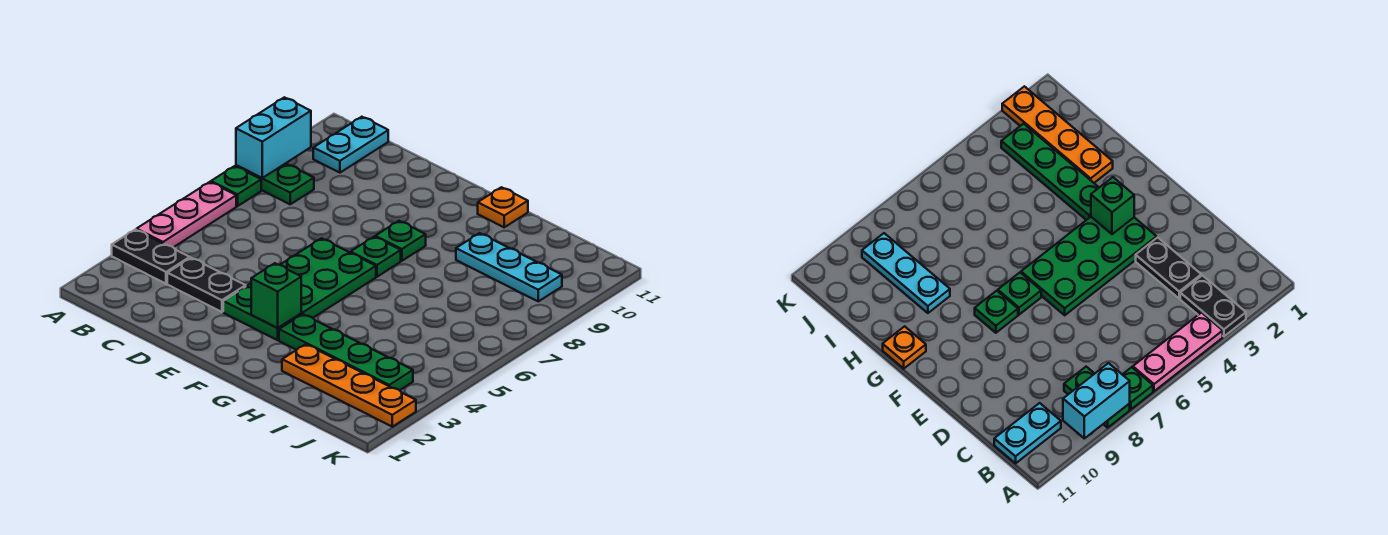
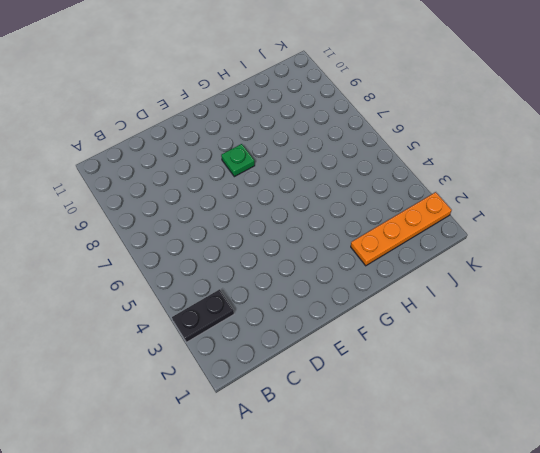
none -> pink 1x3 plate [137,182,236,247]
none -> green 1x1 plate [211,166,261,206]
none -> green 1x2 plate [236,163,314,204]

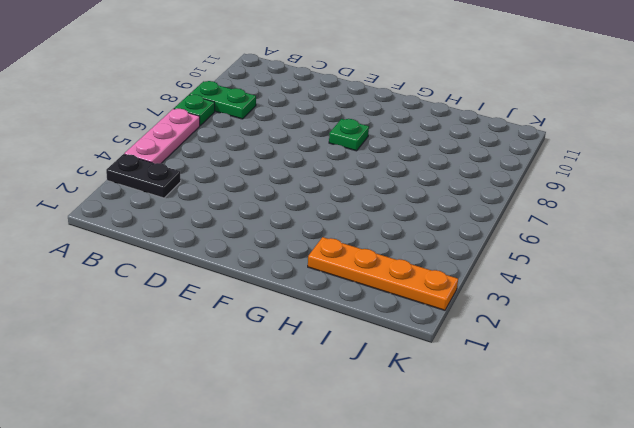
none -> cyan 1x2 plate [313,117,388,173]
none -> black 1x2 plate [167,258,246,312]
none -> green 2x4 plate [223,238,376,340]

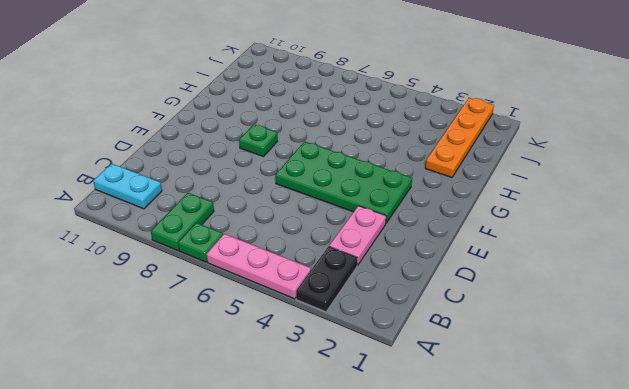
pink 1x2 plate [329,206,386,265] -> black 1x2 plate [167,258,246,312]
none -> green 1x1 plate [351,237,401,277]
none -> green 1x4 plate [279,314,413,390]
none -> orange 1x1 plate [478,187,528,227]

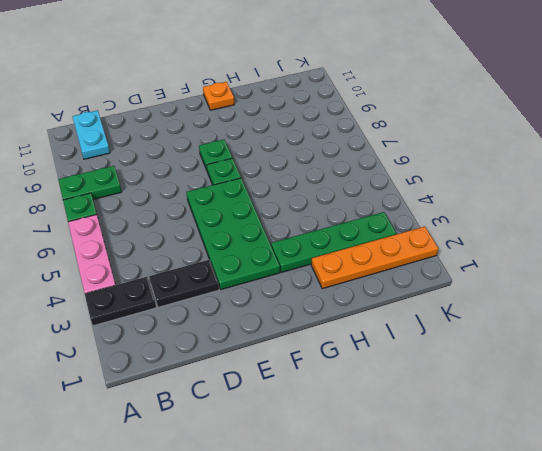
none -> cyan 1x3 plate [456,233,562,301]
none -> cyan 1x2 brick [236,97,311,178]
none -> green 1x1 brick [251,263,301,328]

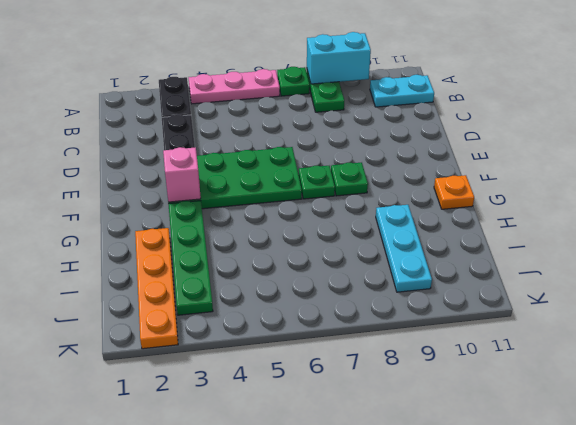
pink 1x1 brick [163,147,201,202] -> green 1x1 brick [251,263,301,328]

